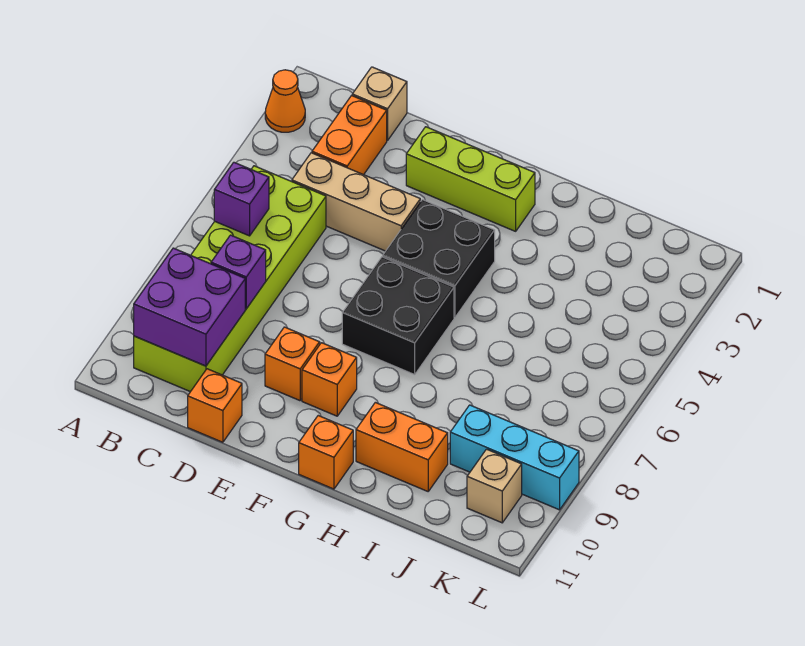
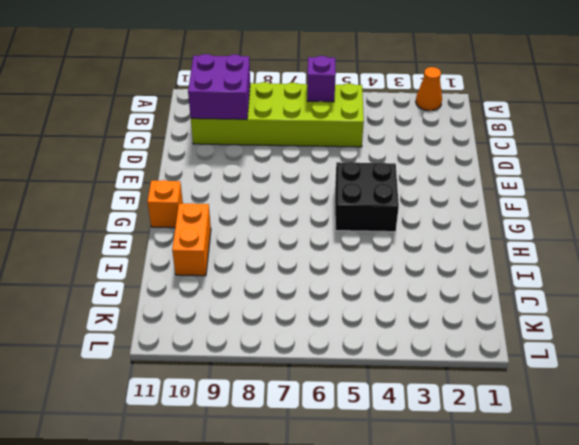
none -> tan 1x1 brick [352,67,407,140]
none -> orange 1x2 brick [312,96,387,175]
none -> tan 1x3 brick [292,153,420,251]

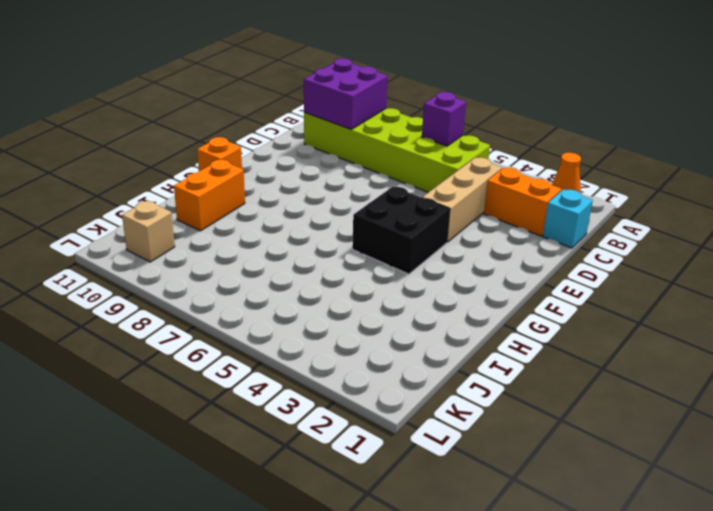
cyan 1x1 brick [543,189,593,248] -> tan 1x1 brick [352,67,407,140]
none -> orange 1x1 brick [188,369,242,442]
none -> lime 1x3 brick [406,127,535,231]
none -> orange 1x1 brick [265,327,320,401]

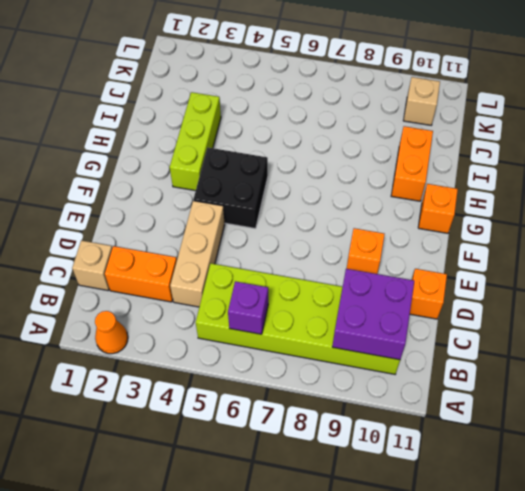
lime 1x3 brick [170,92,221,191] -> lime 1x3 brick moved to [406,127,535,231]
none -> black 2x2 brick [342,257,454,375]
none -> orange 1x1 brick [302,343,357,416]
none -> cyan 1x3 brick [450,405,579,510]

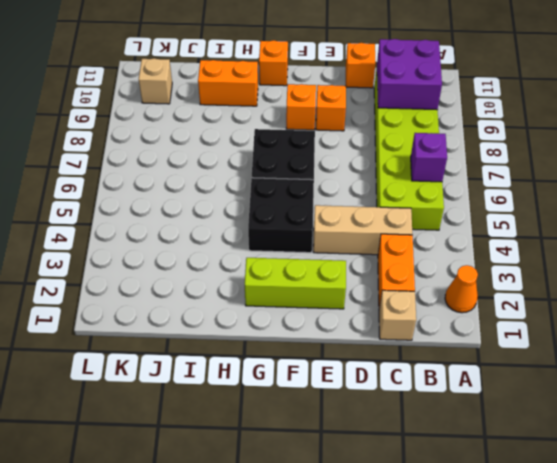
none -> cyan 1x3 brick [450,405,579,510]
none -> purple 1x1 brick [211,235,266,309]

